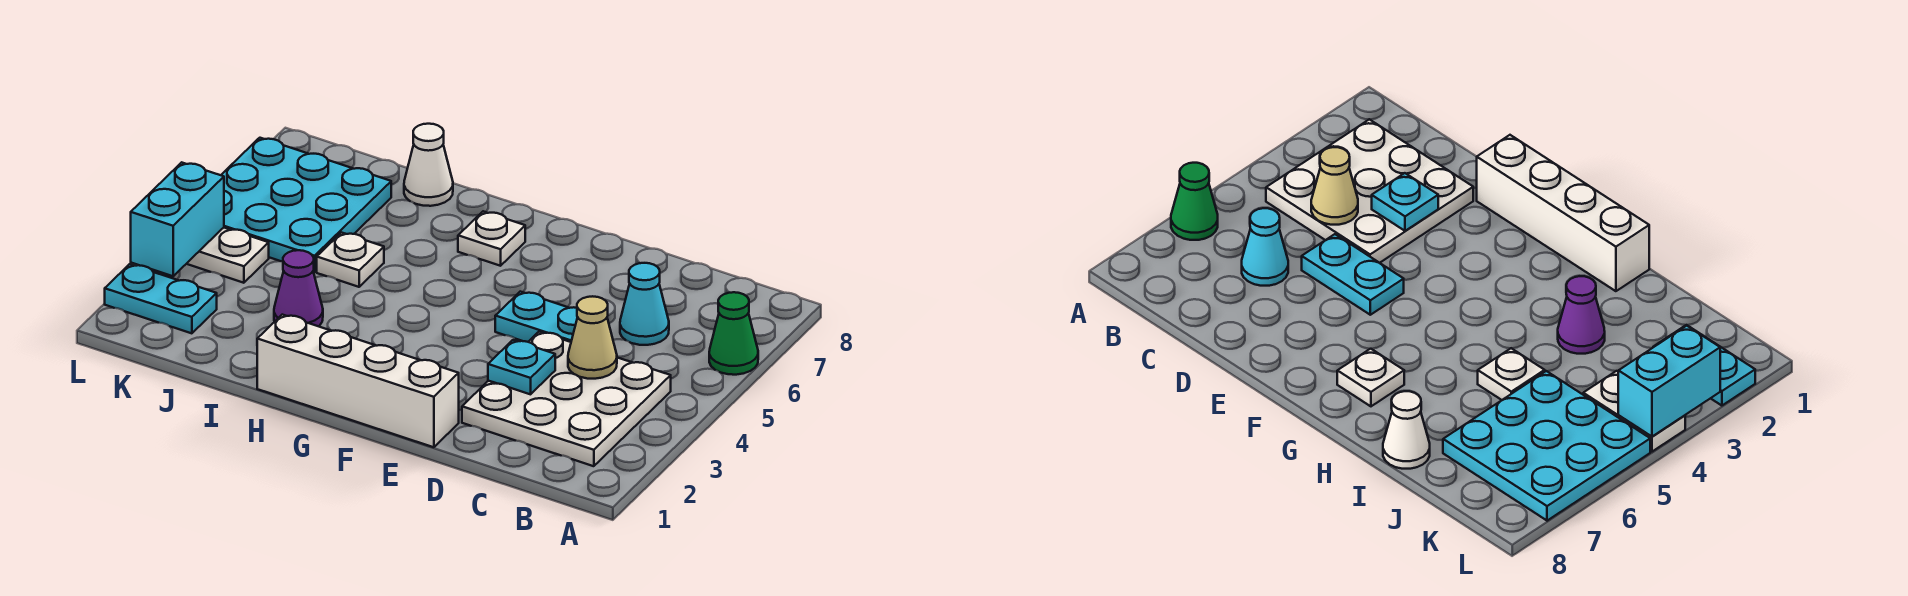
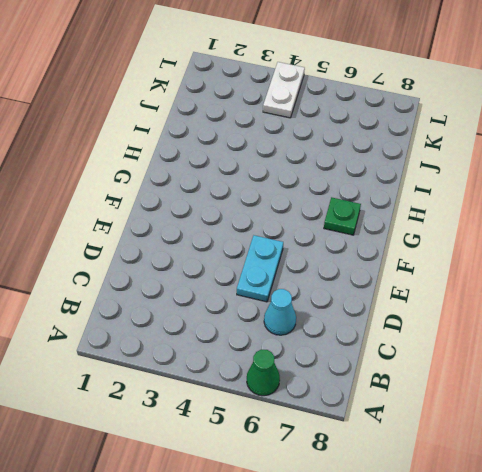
green 1x1 plate [324,197,361,235] -> white 1x1 plate [458,211,525,266]
none -> white 3x3 plate [462,332,671,466]
none -> white 1x4 brick [257,315,459,447]
none -> purple 1x1 cone [274,250,323,326]

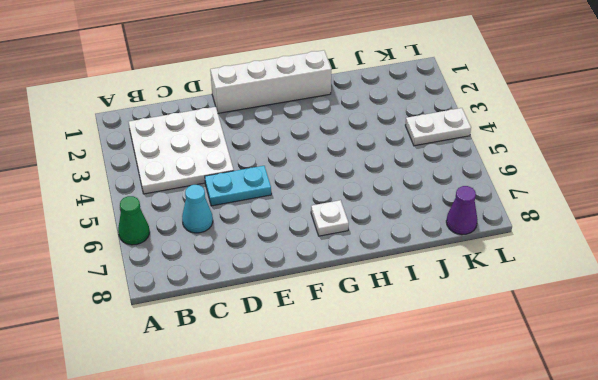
purple 1x1 cone [446,186,478,235] -> purple 1x1 cone moved to [274,250,323,326]
none -> white 1x1 plate [317,233,384,287]
none -> white 1x1 cone [404,124,453,206]
none -> cyan 3x3 plate [221,138,391,272]

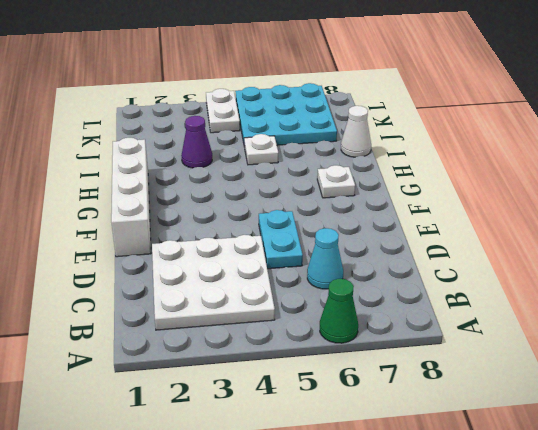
none -> cyan 1x2 plate [105,264,217,333]
none -> tan 1x1 cone [568,296,617,379]
none -> cyan 1x1 plate [488,340,555,394]

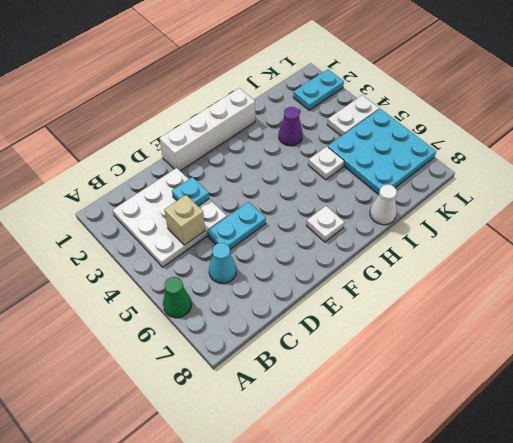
tan 1x1 brick [164,195,205,245] -> tan 1x1 cone [568,296,617,379]
none -> cyan 1x2 brick [131,162,224,276]

